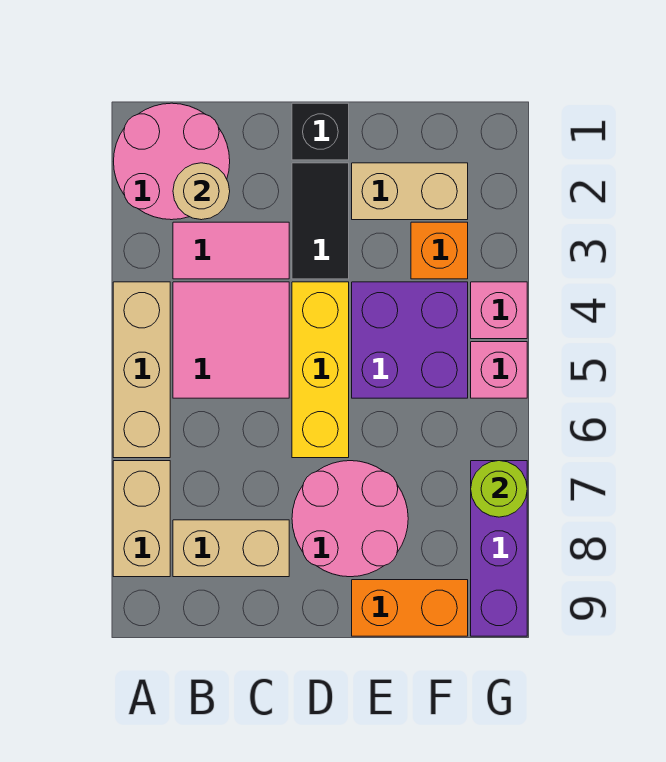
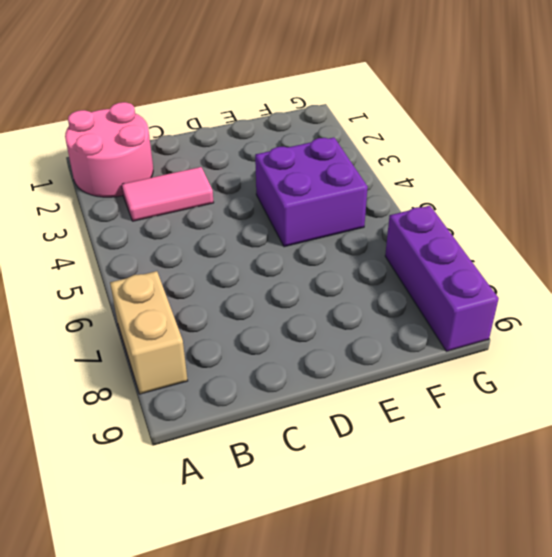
none -> tan 1x3 brick [113,282,170,458]
none -> pink 2x2 tile [173,282,289,398]
none -> tan 1x2 brick [173,520,289,577]

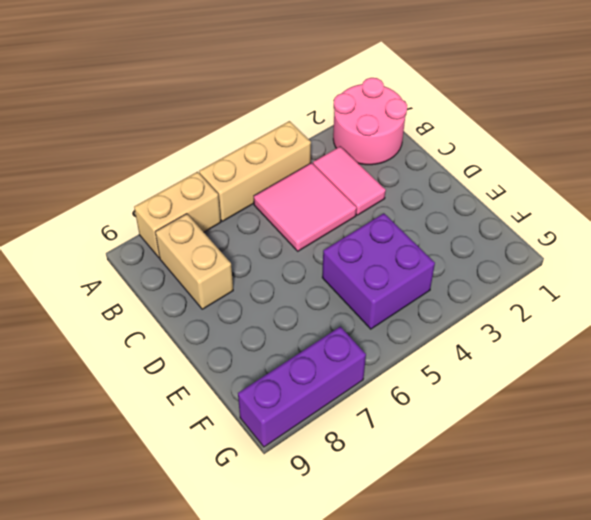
none -> black 1x1 brick [292,103,349,160]
none -> black 1x2 tile [292,163,349,279]
none -> yellow 1x3 brick [292,282,349,458]

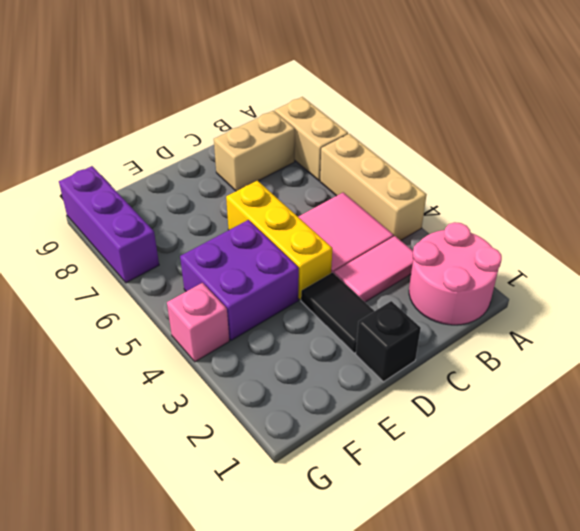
none -> pink 2x2 round brick [292,461,408,577]
none -> tan 1x2 brick [352,163,468,220]
none -> orange 1x2 brick [352,580,468,636]

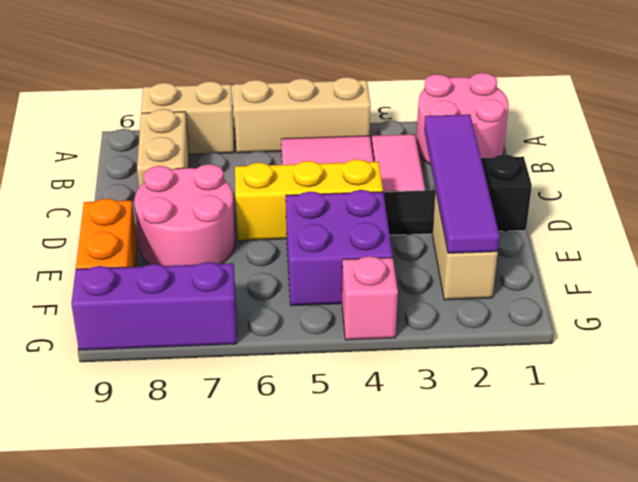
purple 1x4 tile [424,114,500,253] -> none
none -> orange 1x1 brick [411,222,468,279]
none -> pink 1x1 brick [471,342,527,398]
none -> tan 1x1 round brick [173,163,230,220]

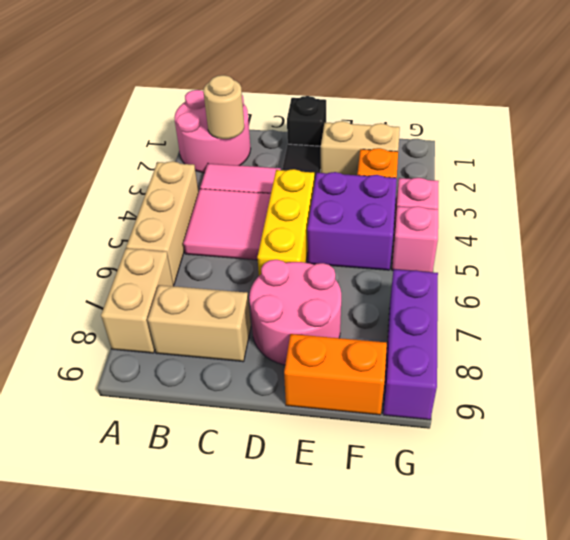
none -> lime 1x1 round brick [471,461,527,517]

